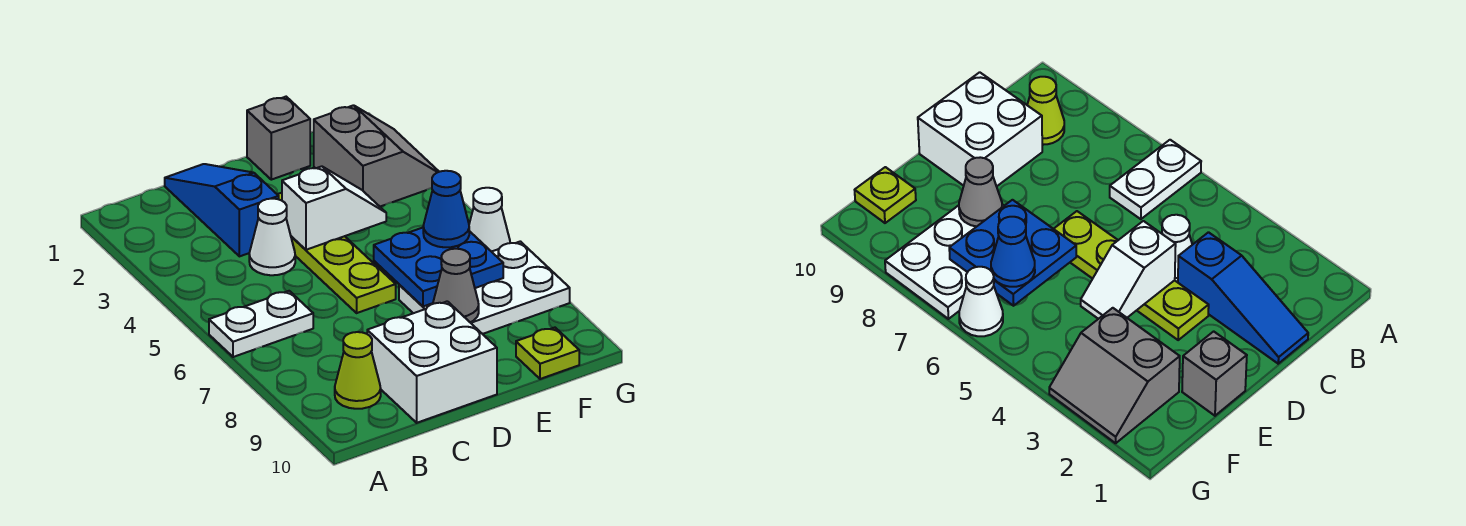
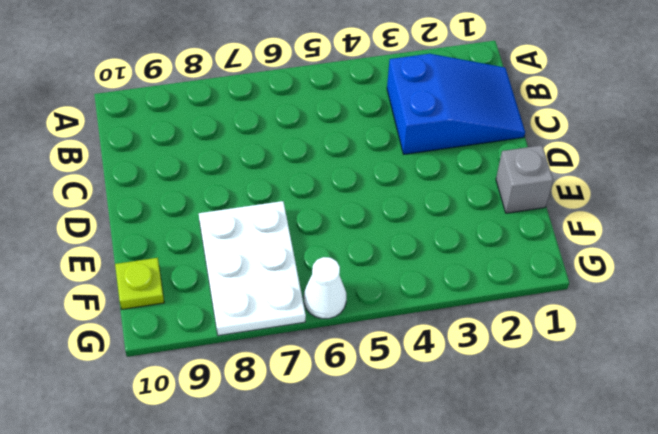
blue 2x3 slope [387,54,525,154] -> blue 1x3 slope [165,164,279,256]
none -> white 1x2 plate [209,291,313,357]
none -> lime 1x1 cone [335,332,381,409]
none -> white 1x1 cone [249,199,295,275]

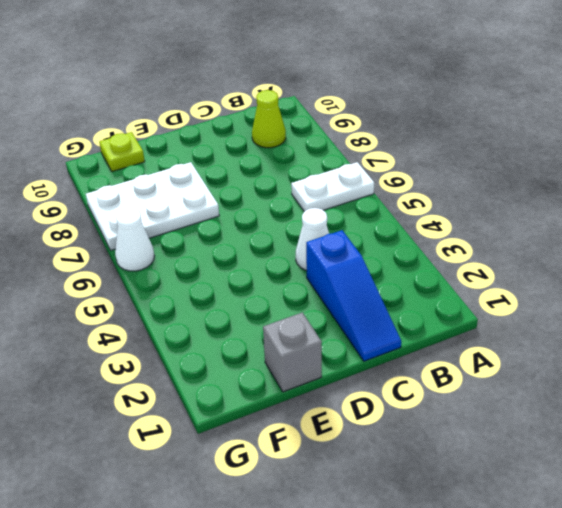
none -> white 2x2 brick [367,301,497,423]
none -> lime 1x4 plate [278,193,396,313]
none -> grey 2x2 slope [314,105,439,207]

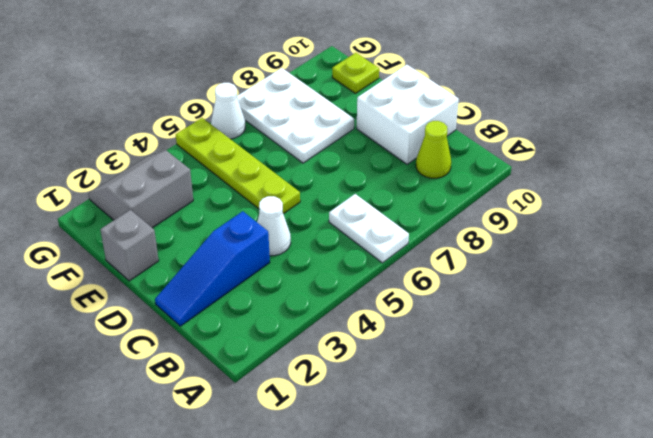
lime 1x4 plate [176,118,300,214] -> lime 1x4 plate turned to [278,193,396,313]
none -> white 1x2 slope [282,166,386,250]
none -> blue 2x2 plate [374,228,503,307]
none -> grey 1x1 cone [433,249,479,322]

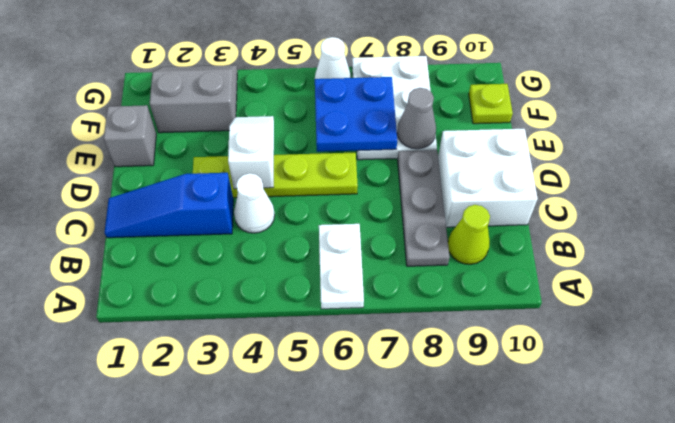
grey 1x3 plate [398,150,450,266] -> none
none -> blue 1x1 cone [423,171,469,247]

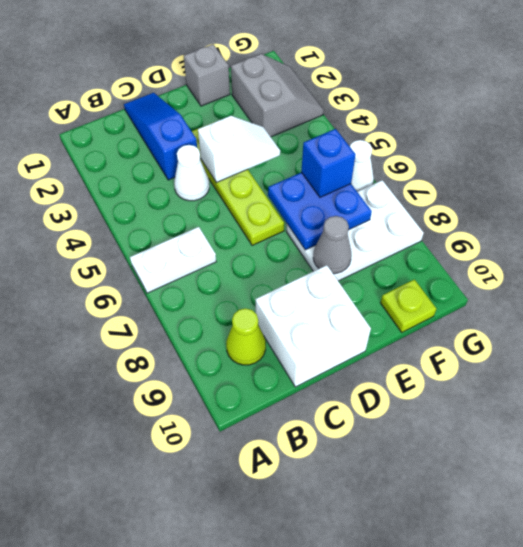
blue 1x1 brick [301,129,356,197] -> blue 1x1 cone [423,171,469,247]

